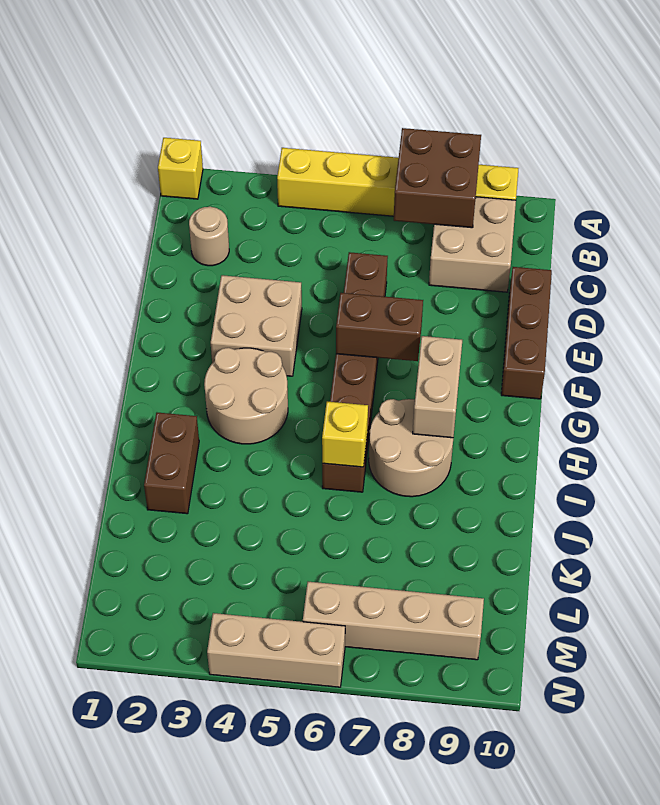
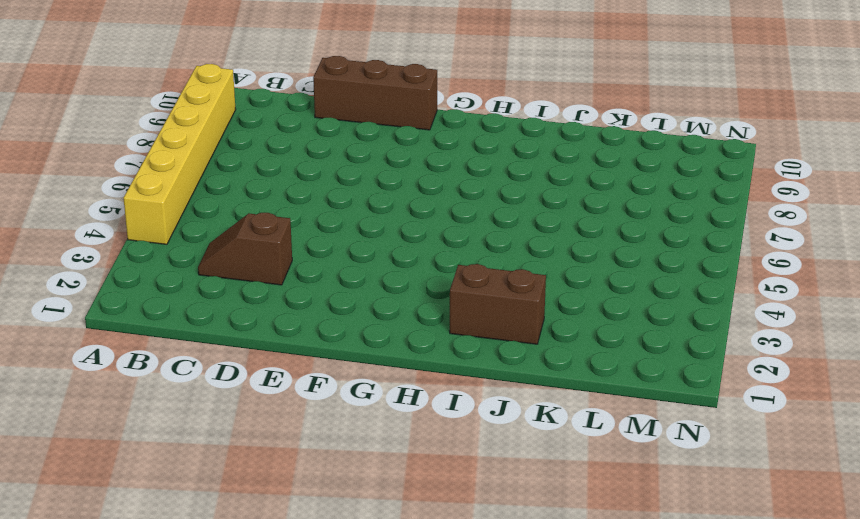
brown 1x2 slope [198,213,292,285] -> none
none -> yellow 1x1 brick [158,138,203,199]
none -> tan 2x2 brick [429,197,516,292]
none -> tan 1x1 round brick [189,207,229,266]

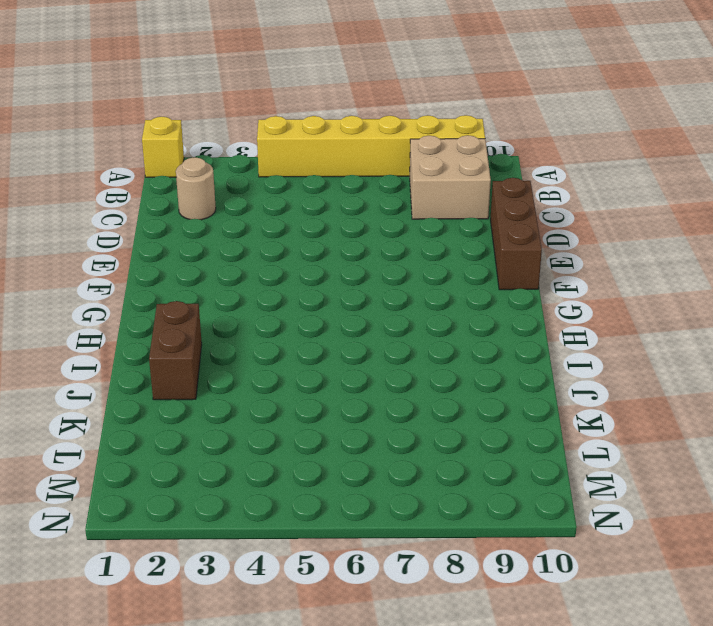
none -> brown 1x6 brick [322,252,388,492]
none -> tan 2x2 brick [211,275,302,376]
none -> tan 2x2 round brick [204,348,288,444]

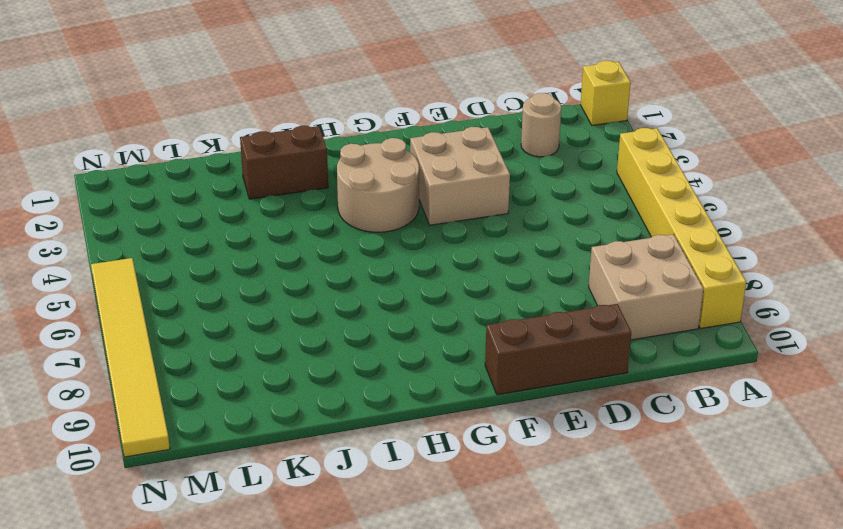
yellow 1x6 tile [91,258,170,457] -> tan 1x3 brick [207,613,345,687]
none -> brown 1x6 brick [322,252,388,492]
none -> tan 2x2 round brick [369,399,453,497]
none -> tan 1x4 brick [303,582,484,660]

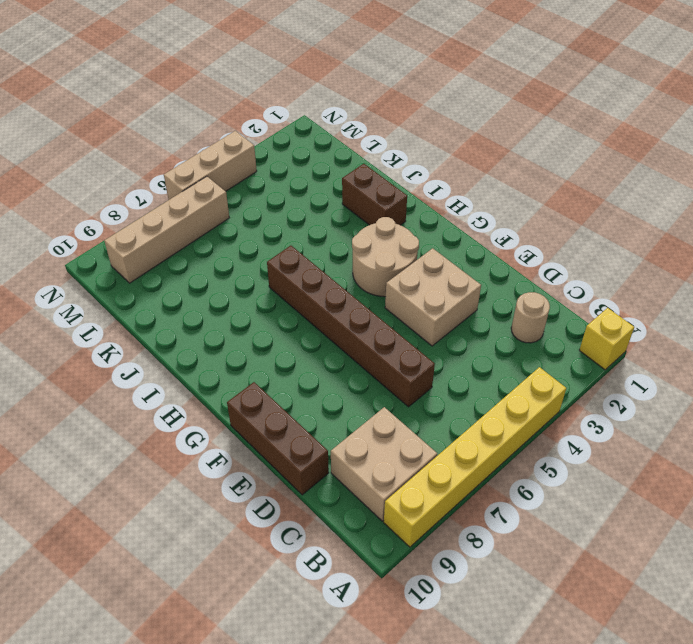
none -> tan 2x2 round brick [369,399,453,497]
none -> brown 2x2 brick [394,128,481,228]
none -> brown 1x2 brick [336,293,423,361]

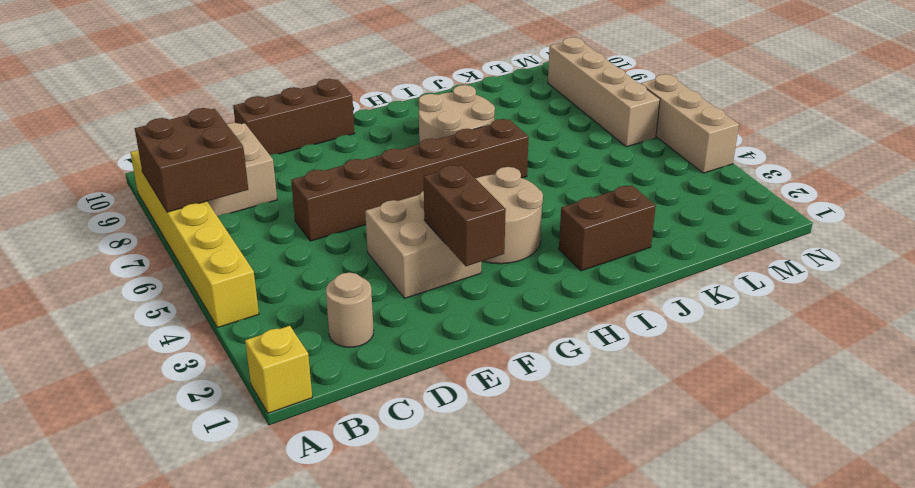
brown 1x2 brick [423,165,506,266] -> brown 1x2 brick moved to [336,293,423,361]
none -> tan 1x2 brick [413,336,462,438]
none -> yellow 1x1 brick [322,401,368,467]

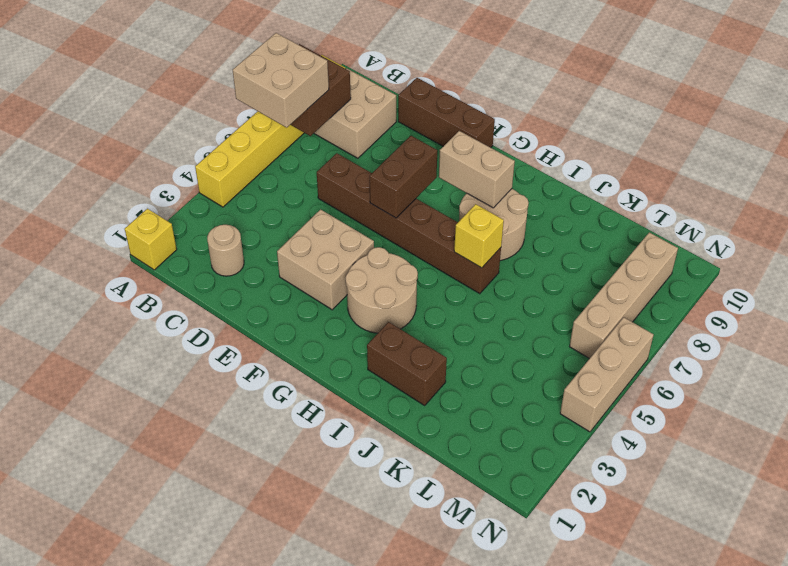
tan 2x2 brick [233,33,329,127] -> none

